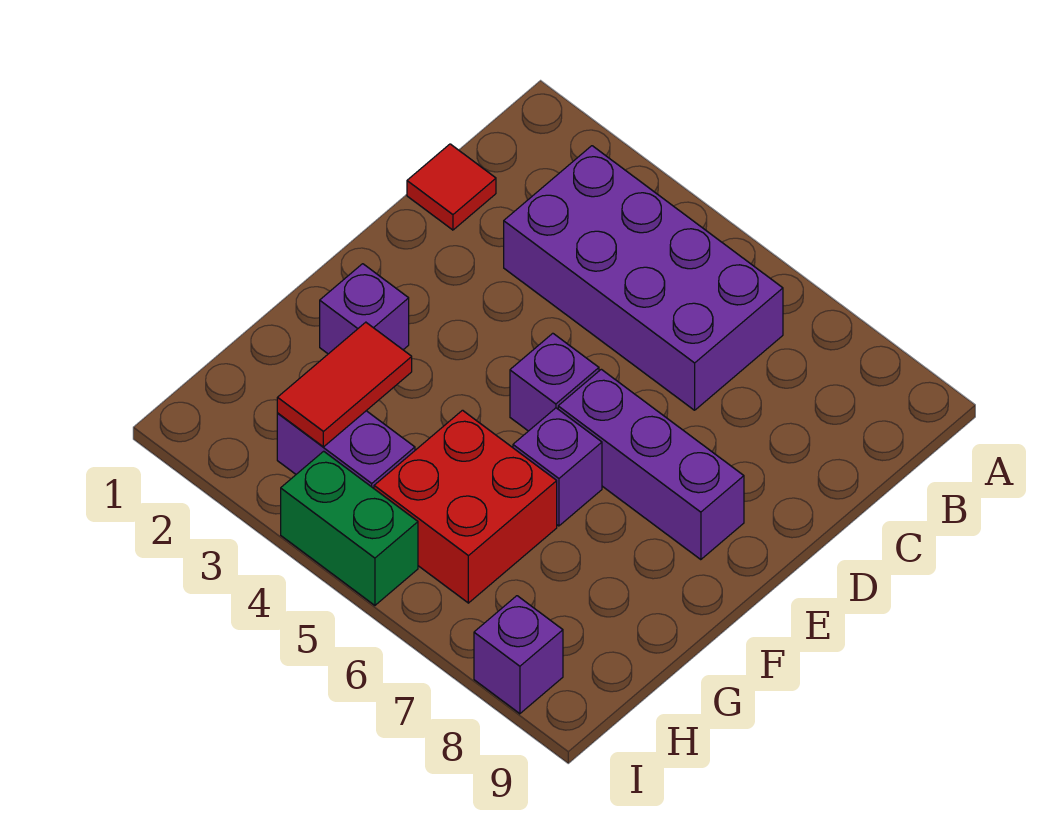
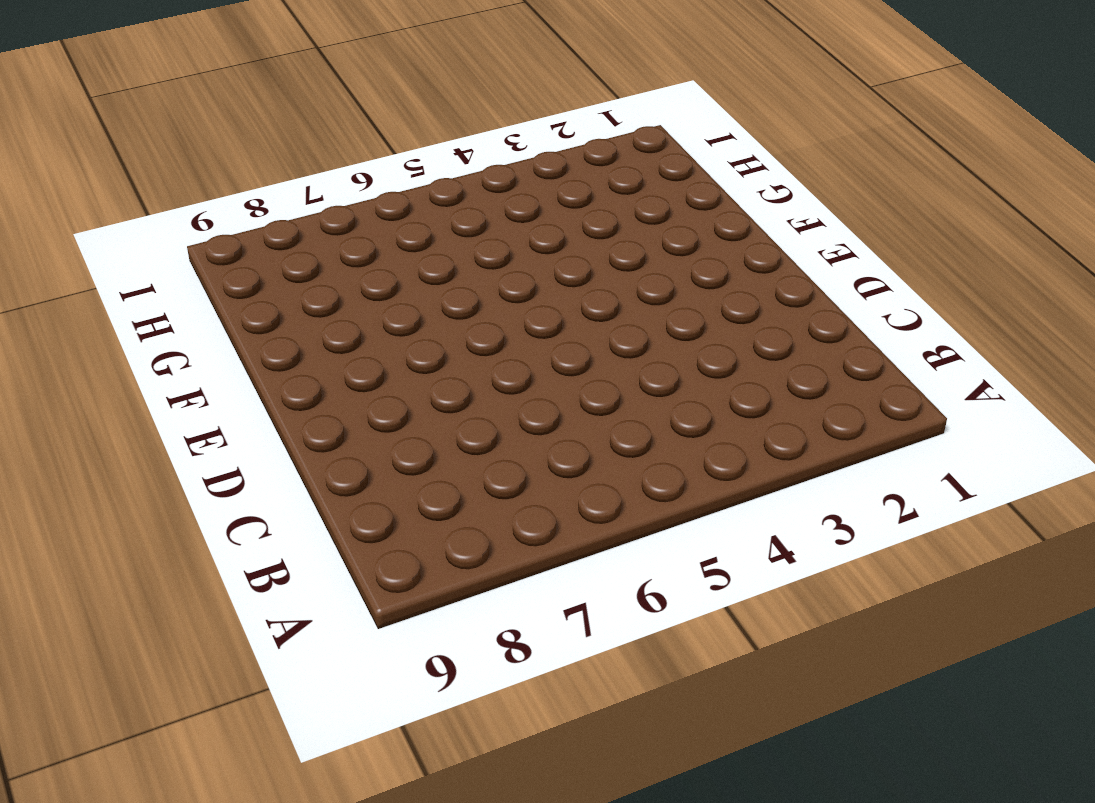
none -> purple 2x4 brick [504,146,783,410]
none -> red 1x1 tile [407,144,496,230]

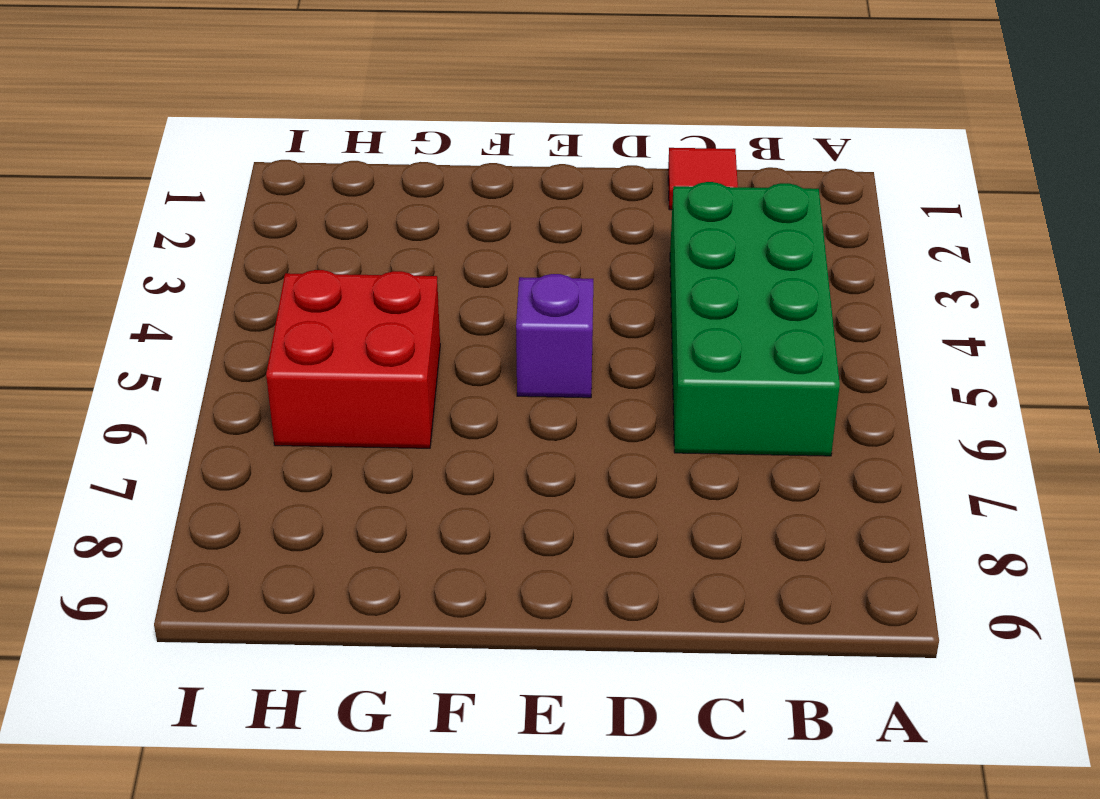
green 2x4 brick [670,182,840,456] -> purple 2x4 brick [504,146,783,410]
none -> purple 1x3 brick [558,369,744,560]
none -> purple 1x1 brick [320,264,409,354]

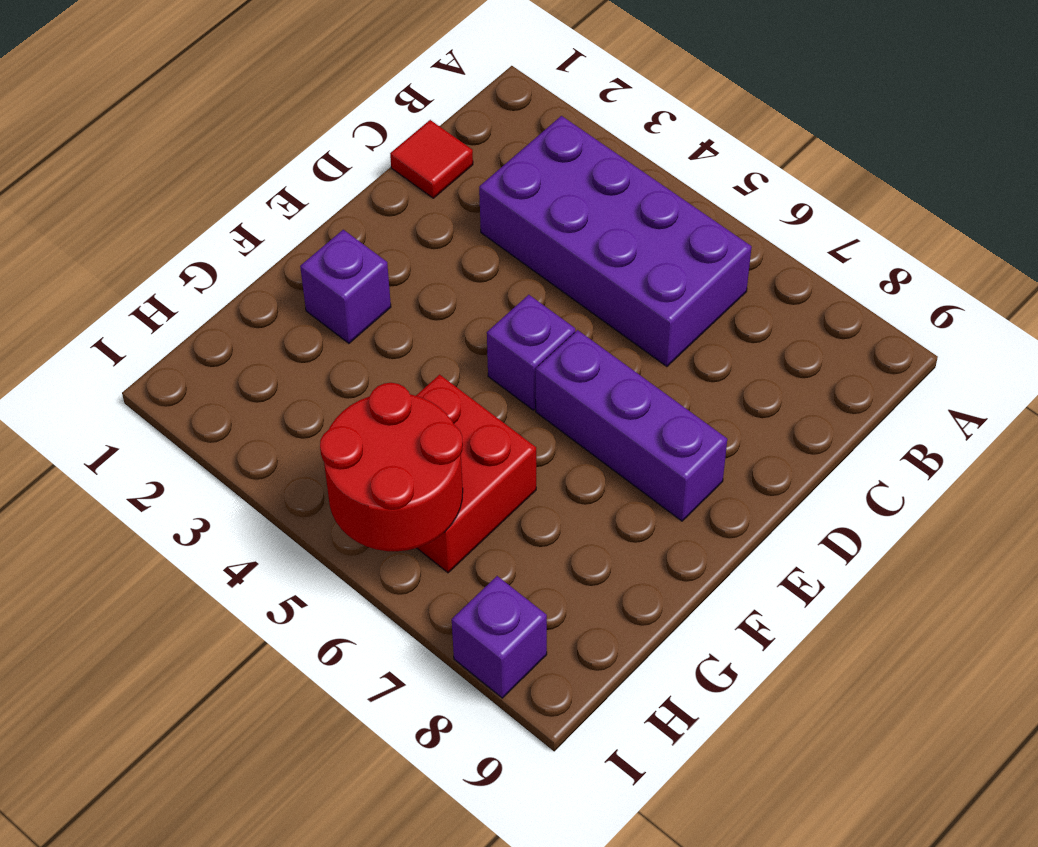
red 2x2 round brick [320,383,463,551] -> none
none -> purple 1x1 brick [513,408,602,526]
none -> purple 1x2 brick [277,411,415,488]

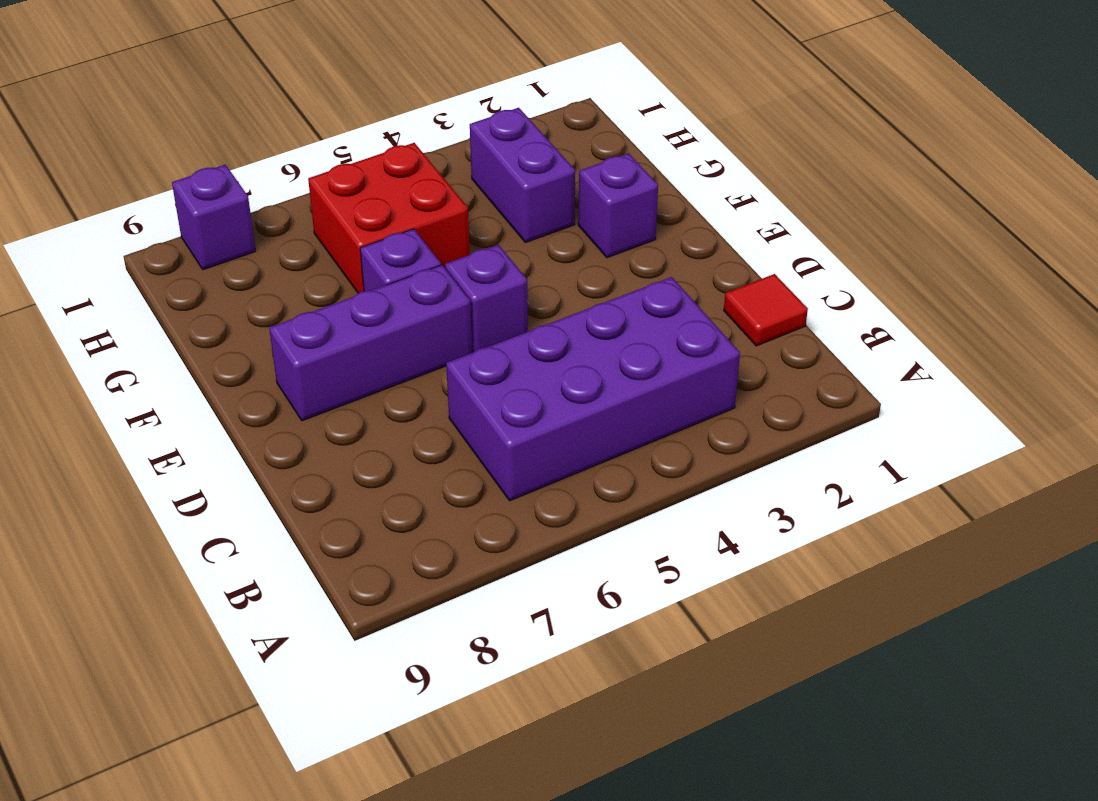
purple 1x2 brick [470,108,575,243] -> purple 1x2 brick turned to [277,411,415,488]
none -> green 1x2 brick [281,451,418,605]
none -> red 1x2 tile [277,322,412,447]

